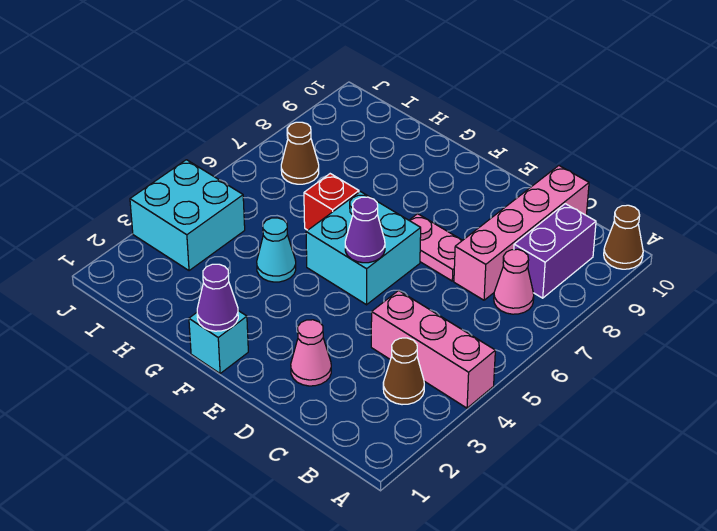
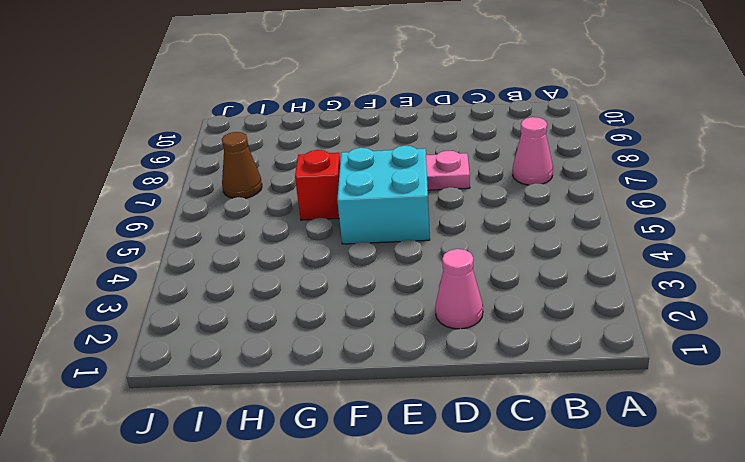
none -> pink 1x3 brick [371,291,495,408]
none -> brown 1x1 cone [604,205,643,269]
none -> brown 1x1 cone [383,338,424,405]

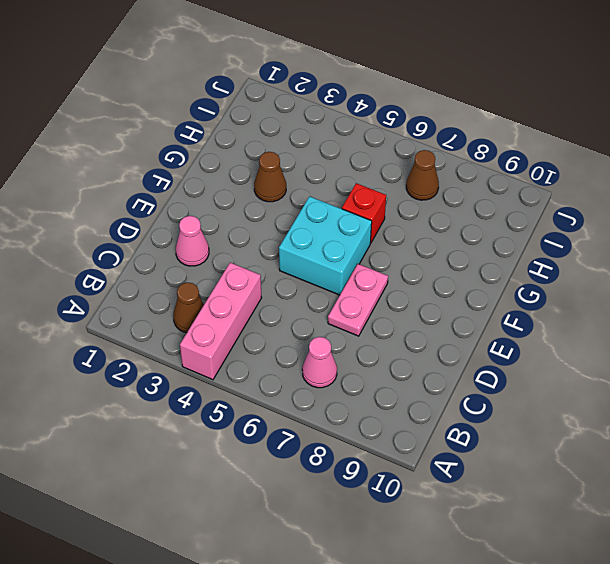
brown 1x1 cone [254,152,286,202] -> brown 1x1 cone moved to [604,205,643,269]
none -> purple 1x2 brick [514,204,596,298]
none -> pink 1x4 brick [454,166,589,300]
none -> cyan 1x1 brick [189,311,248,373]

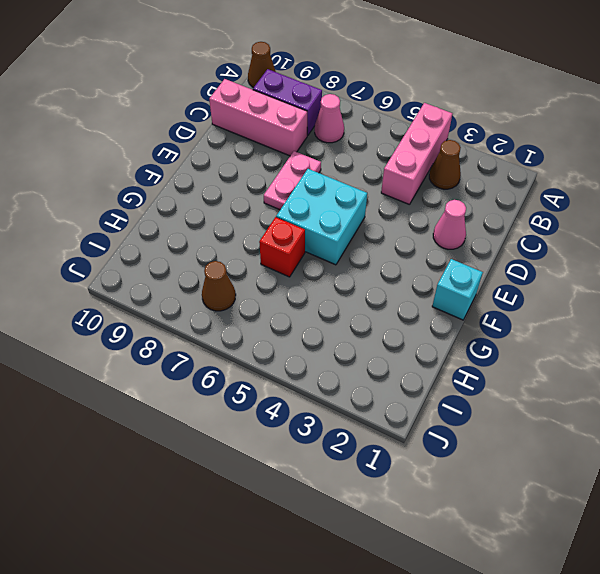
pink 1x3 brick [209,79,307,156] -> pink 1x4 brick [454,166,589,300]
none -> cyan 1x1 cone [257,218,296,282]
none -> cyan 2x2 brick [130,160,245,271]
none -> purple 1x1 cone [345,197,385,263]

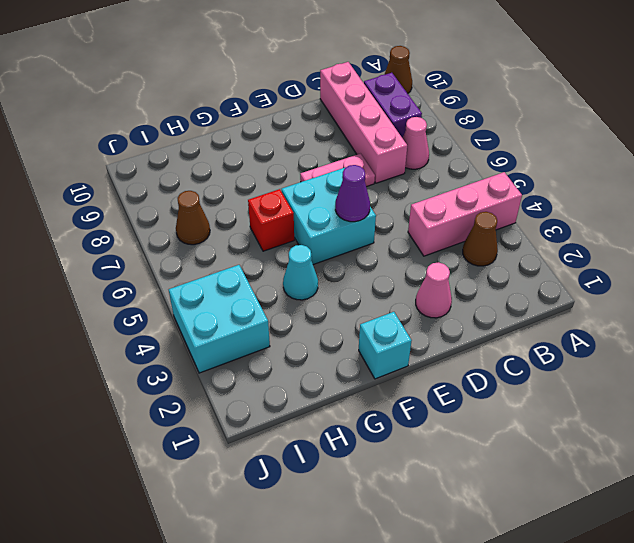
none -> purple 1x1 cone [197,264,238,331]

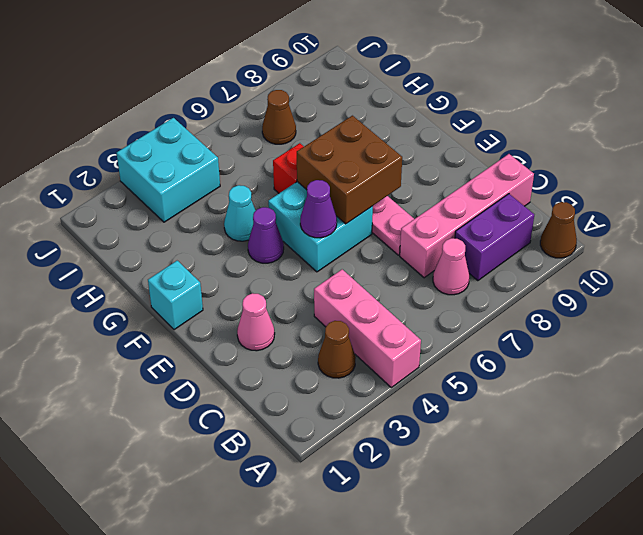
brown 2x2 brick [297,116,402,224] -> none
purple 1x1 cone [248,207,284,263] -> purple 1x1 cone moved to [197,264,238,331]

